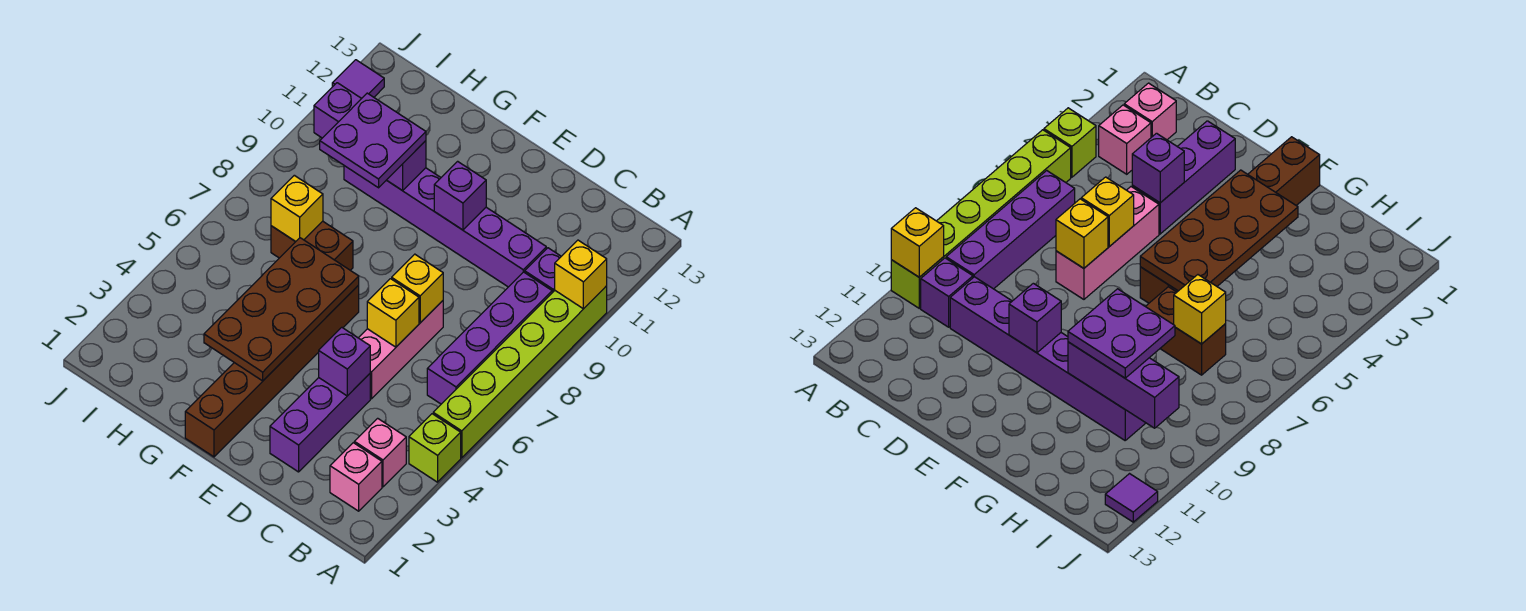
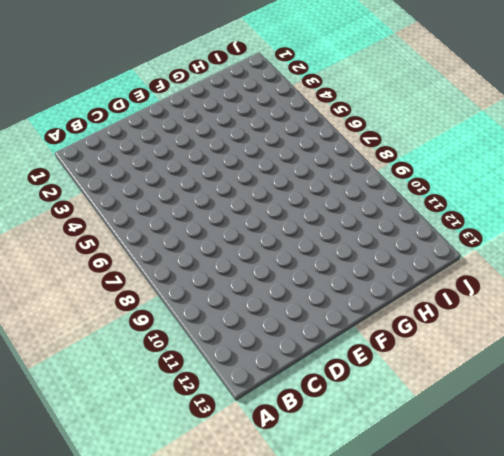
none -> lime 1x1 brick [409,414,461,482]
none -> lime 1x6 brick [433,286,607,458]
none -> pink 1x1 brick [330,443,382,511]

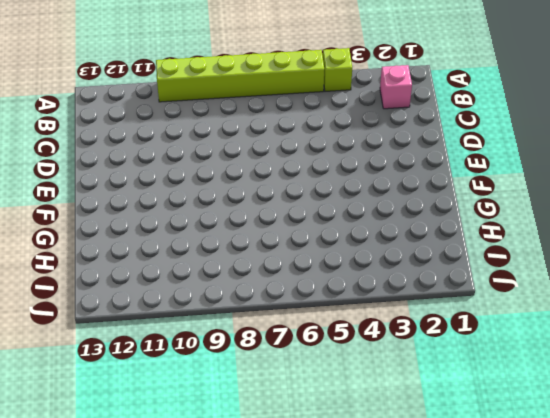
none -> pink 1x1 brick [354,418,406,487]
none -> purple 1x4 brick [427,272,552,404]
none -> purple 1x1 brick [525,248,561,293]

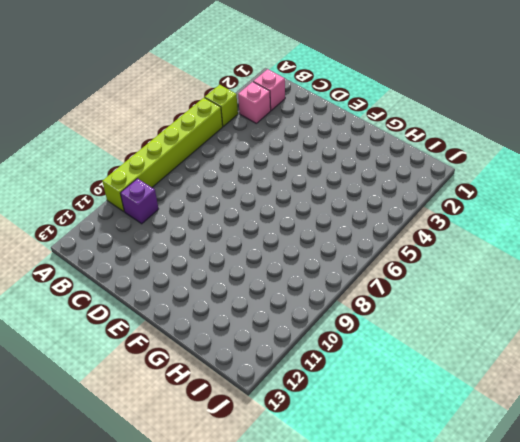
none -> purple 1x4 brick [427,272,552,404]
none -> purple 1x6 brick [344,166,546,287]
none -> purple 1x3 brick [270,374,370,472]

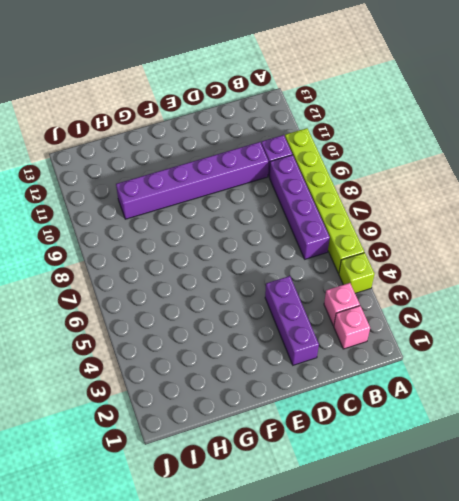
none -> pink 1x3 brick [359,301,443,399]
none -> brown 1x6 brick [185,285,359,457]
none -> brown 1x2 brick [271,221,353,270]

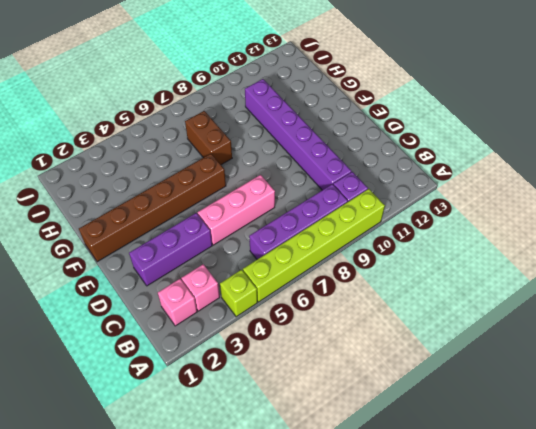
none -> purple 1x1 tile [332,60,384,98]
none -> yellow 1x1 brick [555,240,607,309]
none -> purple 1x1 brick [319,327,370,396]

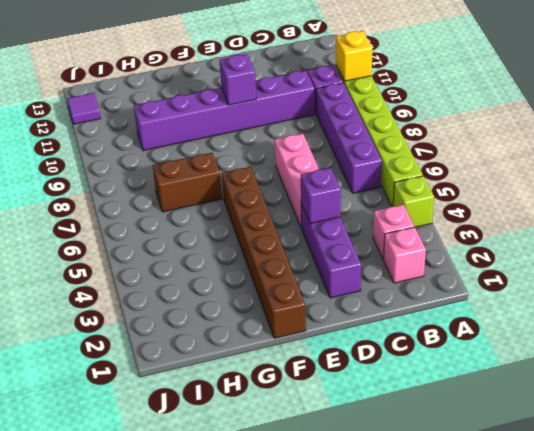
none -> yellow 1x1 brick [367,279,419,347]
none -> yellow 1x1 brick [392,254,443,323]
none -> brown 2x4 plate [204,238,359,381]

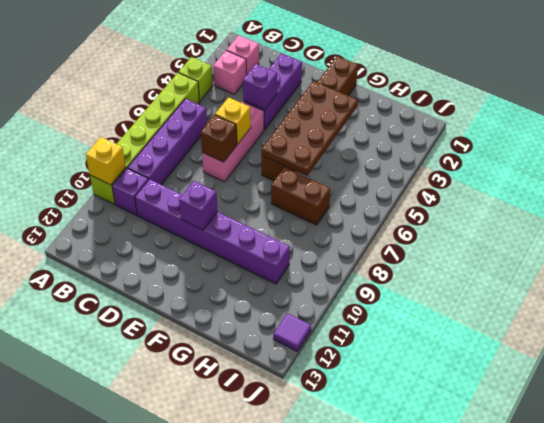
brown 1x1 brick [201,115,237,162] -> yellow 1x1 brick [392,254,443,323]
none -> purple 1x3 brick [314,83,426,191]
none -> yellow 1x1 brick [271,175,323,242]
none -> purple 2x2 plate [320,93,426,188]

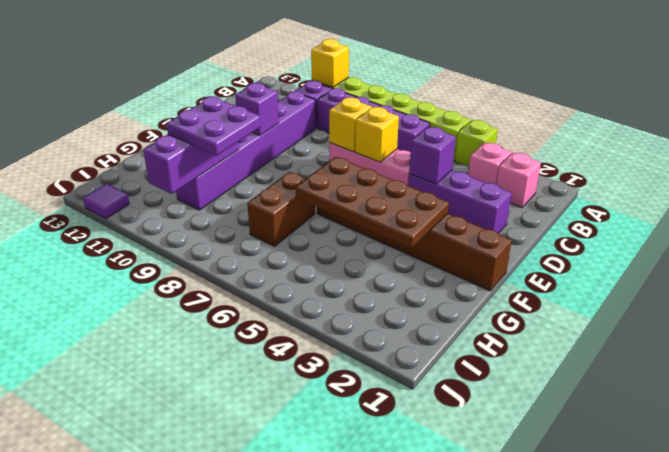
none -> yellow 1x1 brick [271,175,323,242]

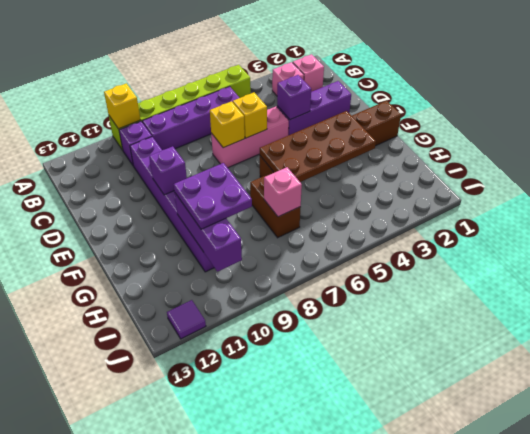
pink 1x1 brick [264,167,302,217] -> yellow 1x1 brick [271,175,323,242]
none -> lime 1x1 brick [409,414,461,482]

